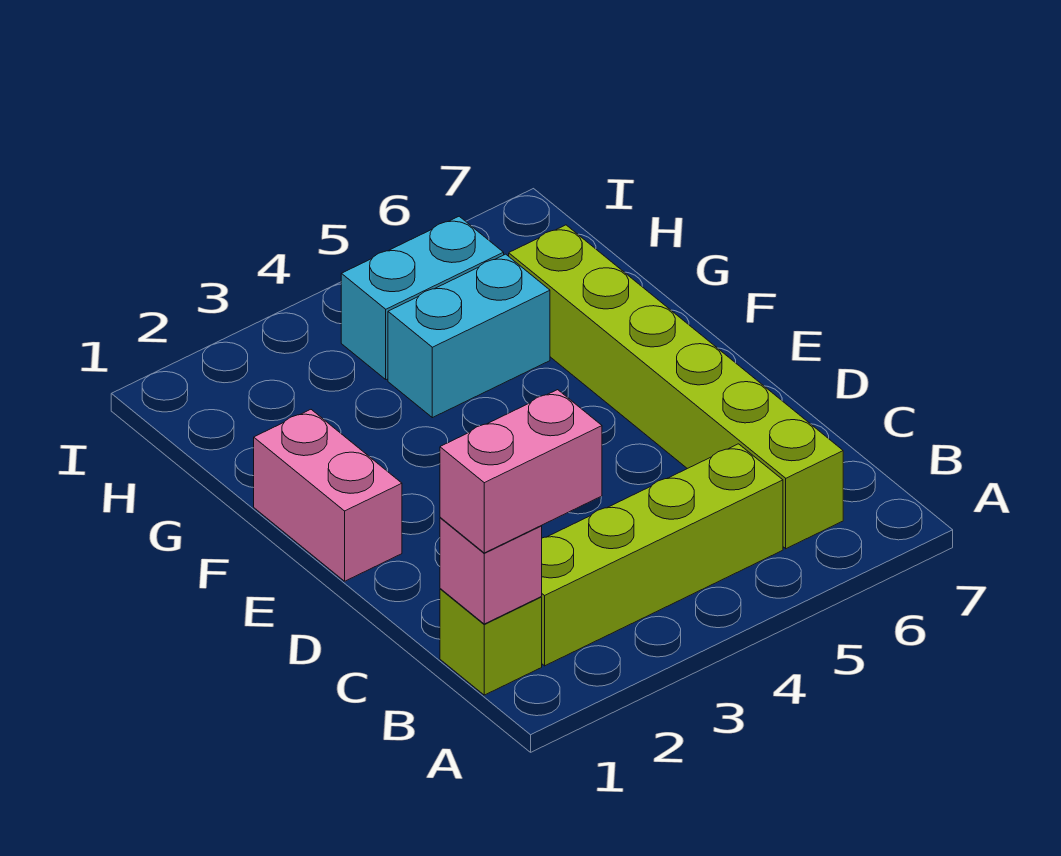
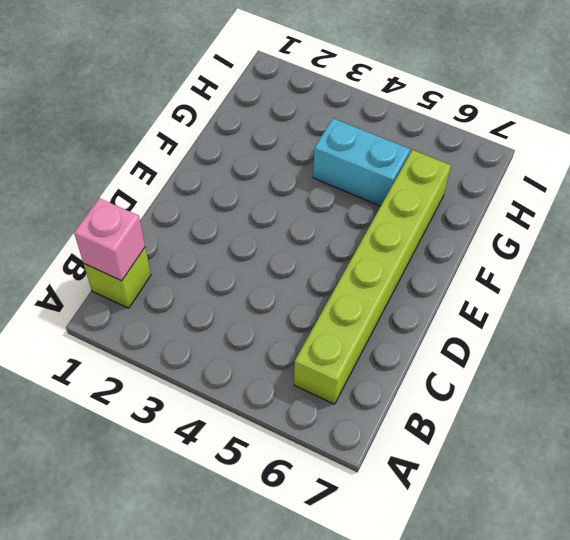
none -> lime 1x4 brick [541,444,783,666]
none -> pink 1x2 brick [254,410,402,581]

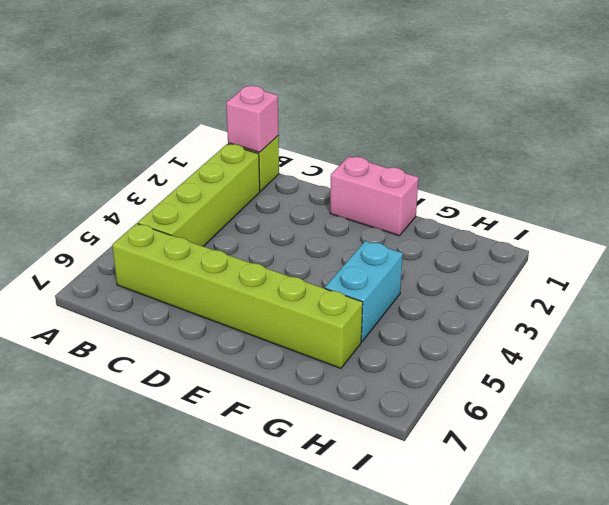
none -> cyan 1x2 brick [341,216,504,380]
none -> pink 1x2 brick [440,390,602,553]

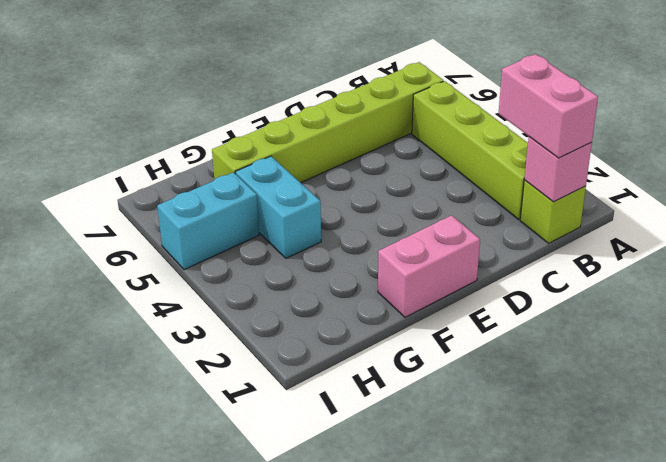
cyan 1x2 brick [157,172,259,270] -> cyan 1x2 brick turned to [341,216,504,380]

